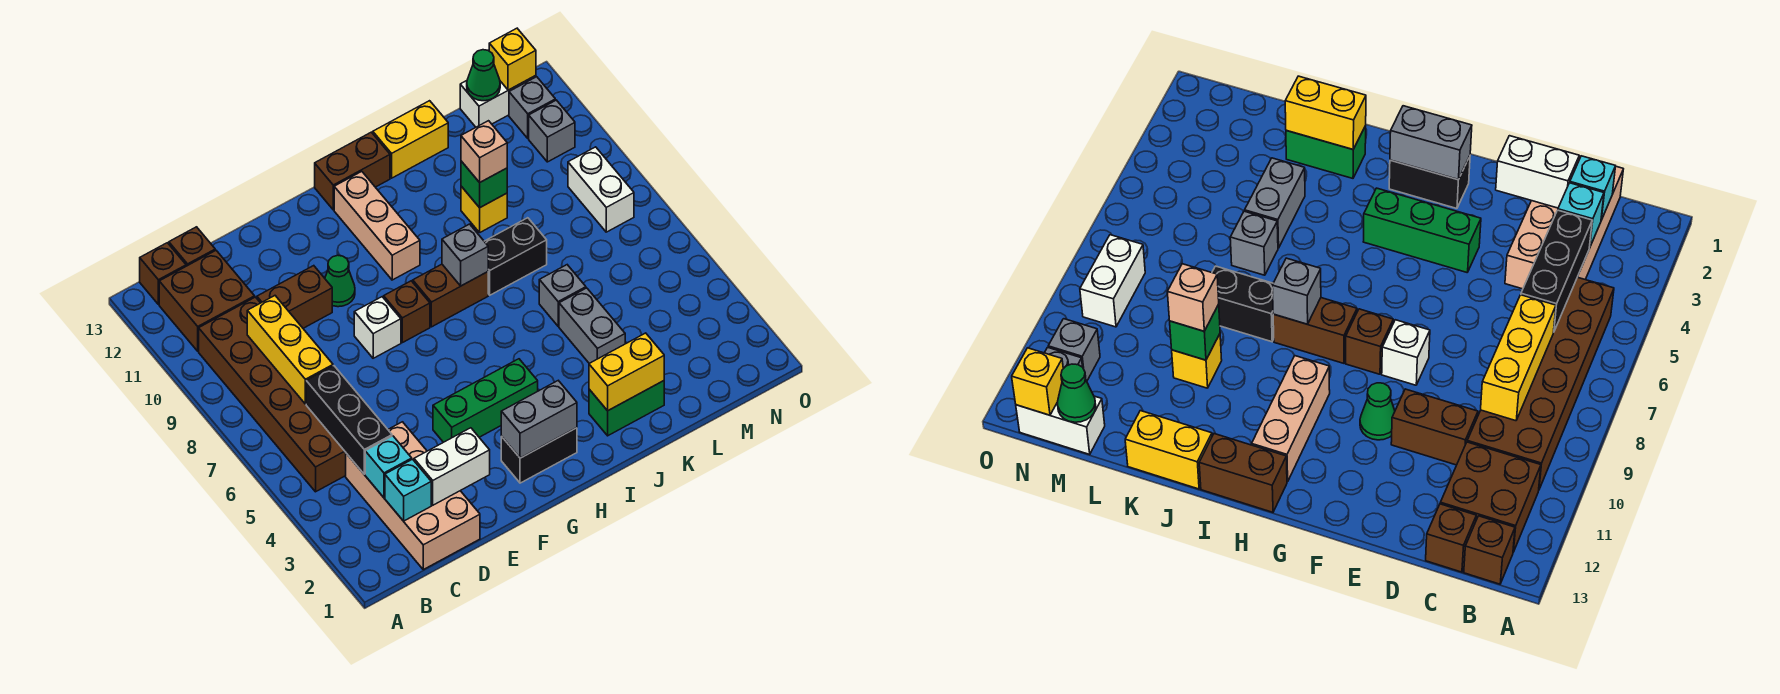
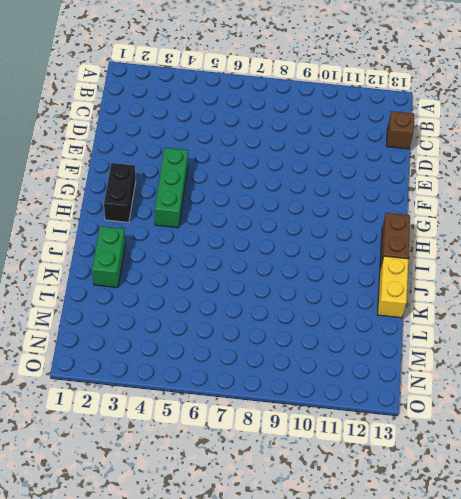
none -> brown 2x6 brick [199,297,346,492]
none -> brown 2x2 brick [159,250,255,351]
none -> brown 1x1 brick [140,243,186,304]
none -> tan 2x4 brick [346,422,480,570]

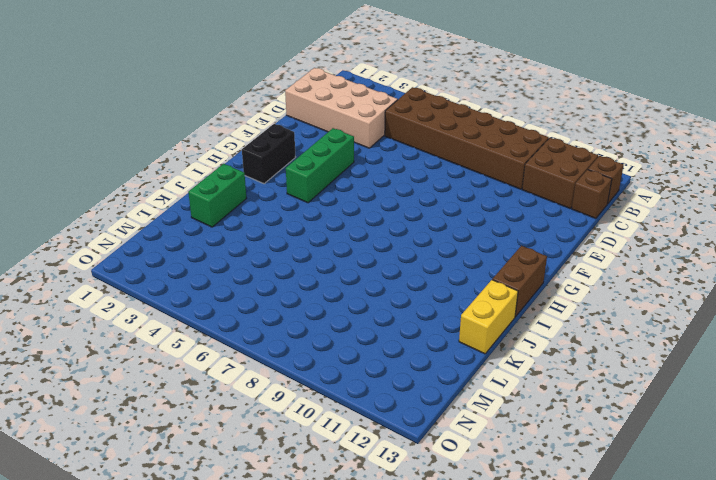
none -> brown 1x2 brick [257,266,332,328]
none -> white 1x1 brick [354,297,401,358]
none -> green 1x1 cone [325,255,355,307]
none -> brown 1x1 brick [384,281,430,343]

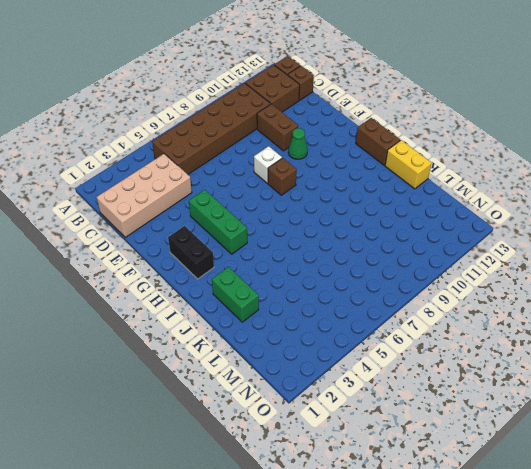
none -> brown 1x2 brick [413,264,488,327]
none -> tan 1x3 brick [334,172,420,280]
none -> black 1x2 brick [484,218,547,295]
none -> grey 1x2 brick [559,288,625,363]

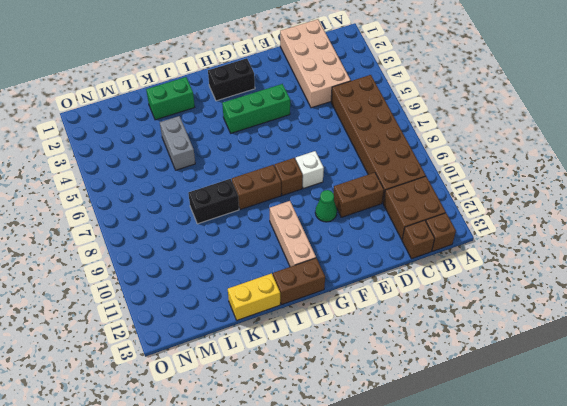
none -> grey 1x1 brick [539,265,586,326]
none -> yellow 1x1 brick [461,186,507,232]
none -> white 1x2 brick [460,76,536,127]
none -> white 1x2 brick [568,147,634,232]

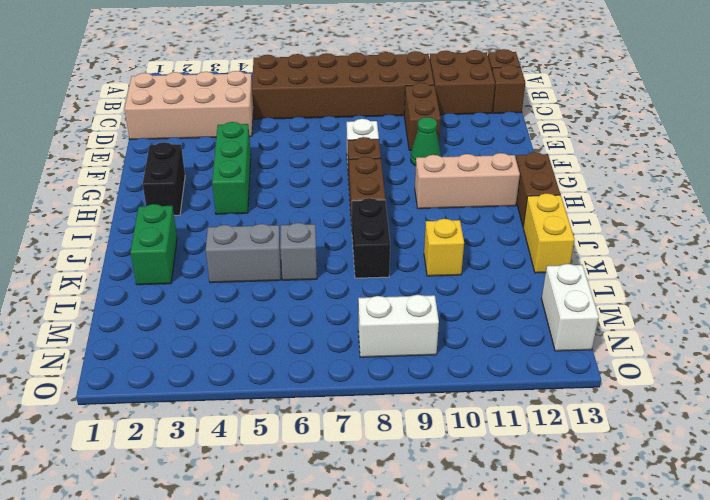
none -> grey 1x1 brick [529,100,575,162]
none -> grey 1x1 brick [509,77,555,138]
none -> cyan 1x1 brick [385,459,431,521]
none -> cyan 1x1 brick [365,436,412,498]

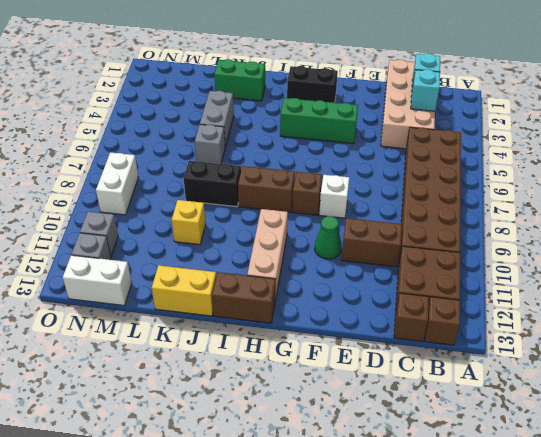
none -> black 1x3 brick [306,366,392,474]
none -> yellow 1x3 brick [247,296,333,404]
none -> white 1x2 brick [414,428,490,505]
none -> grey 1x2 brick [501,381,577,458]

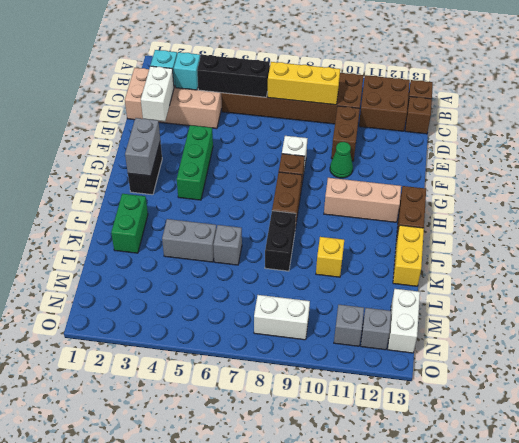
none -> grey 1x1 brick [442,224,488,286]
none -> yellow 1x2 brick [589,333,664,411]
none -> green 1x1 brick [461,161,507,208]
none -> green 1x1 cone [467,50,500,101]

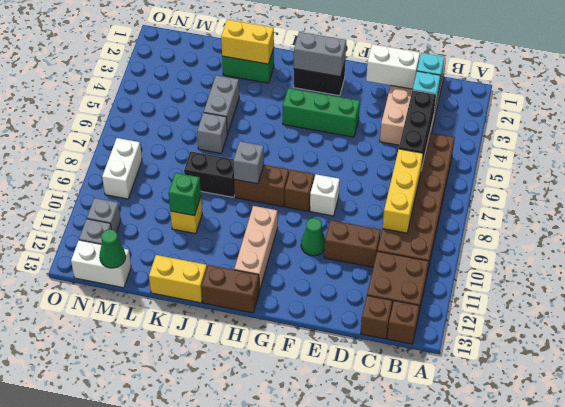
none -> yellow 1x1 brick [489,28,536,90]
none -> tan 1x1 brick [461,121,507,183]

